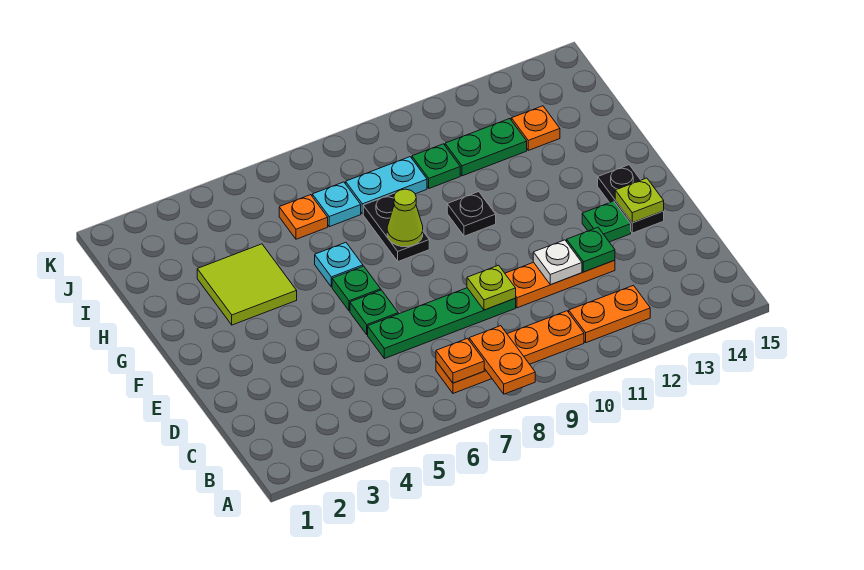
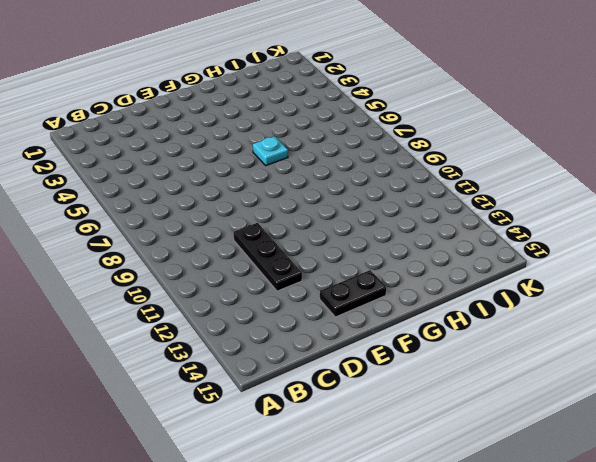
black 1x3 plate [233,223,302,291] -> orange 1x3 plate [505,260,615,308]
none -> orange 1x4 plate [436,311,584,393]
none -> orange 1x2 plate [569,285,650,343]
none -> green 1x4 plate [368,288,516,359]

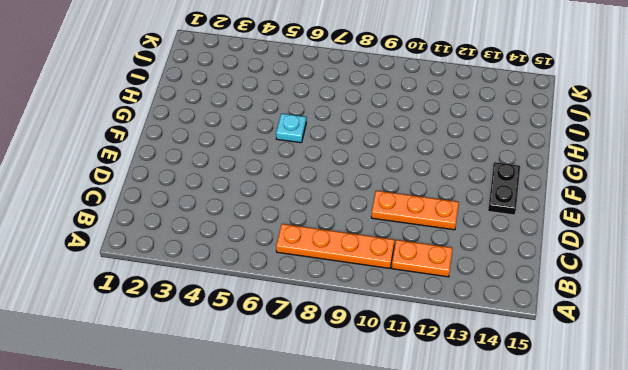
none -> green 1x4 plate [368,288,516,359]
none -> green 1x1 plate [350,290,398,335]
none -> green 1x1 plate [582,201,631,242]

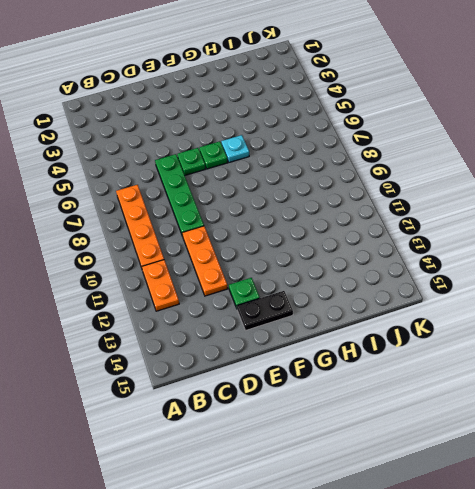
none -> lime 2x2 tile [197,244,297,325]
none -> black 1x2 plate [363,193,429,261]
none -> black 1x1 plate [447,192,496,236]

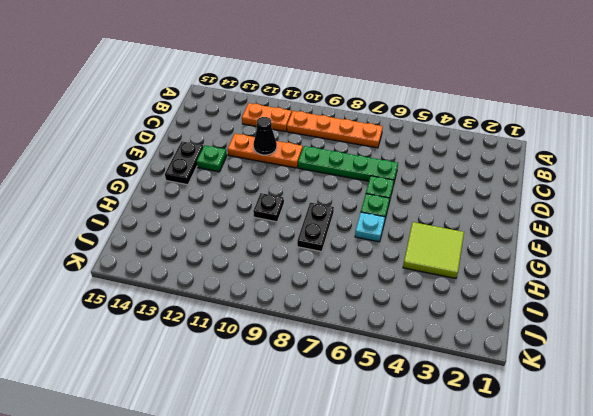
black 1x1 cone [253,117,277,155] -> white 1x1 plate [533,240,582,285]
none -> orange 1x1 plate [279,195,328,239]
none -> cyan 1x1 plate [312,182,361,227]
none -> cyan 1x2 plate [346,157,427,214]

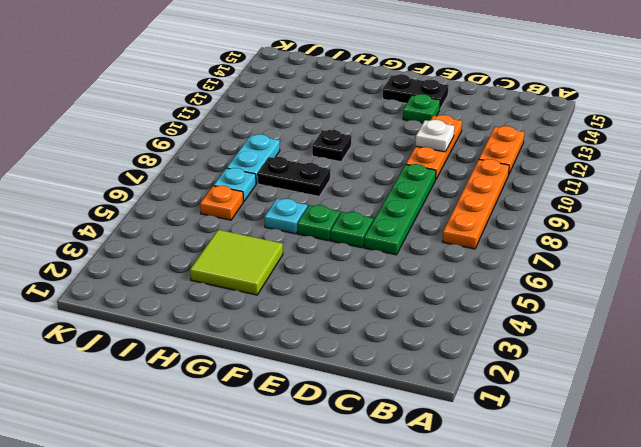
none -> green 1x1 plate [412,144,460,188]
none -> green 1x2 plate [445,119,527,176]
none -> orange 1x1 plate [511,106,560,150]

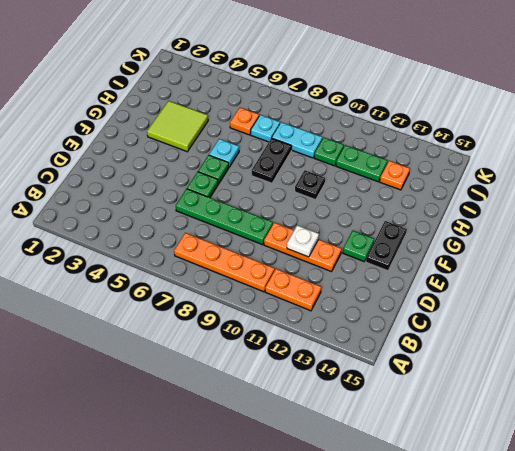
none -> orange 1x2 plate [469,326,535,394]
none -> orange 1x1 plate [436,338,484,383]
none -> lime 1x1 plate [467,265,516,310]

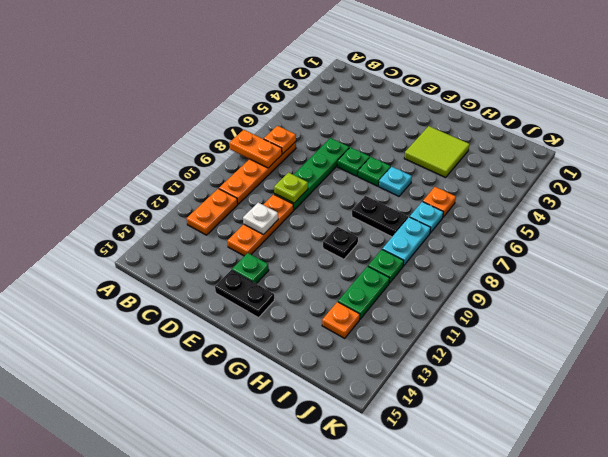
none -> green 1x1 plate [567,227,615,272]
none -> lime 1x1 plate [615,178,664,223]
none -> lime 1x1 cone [387,189,423,247]

